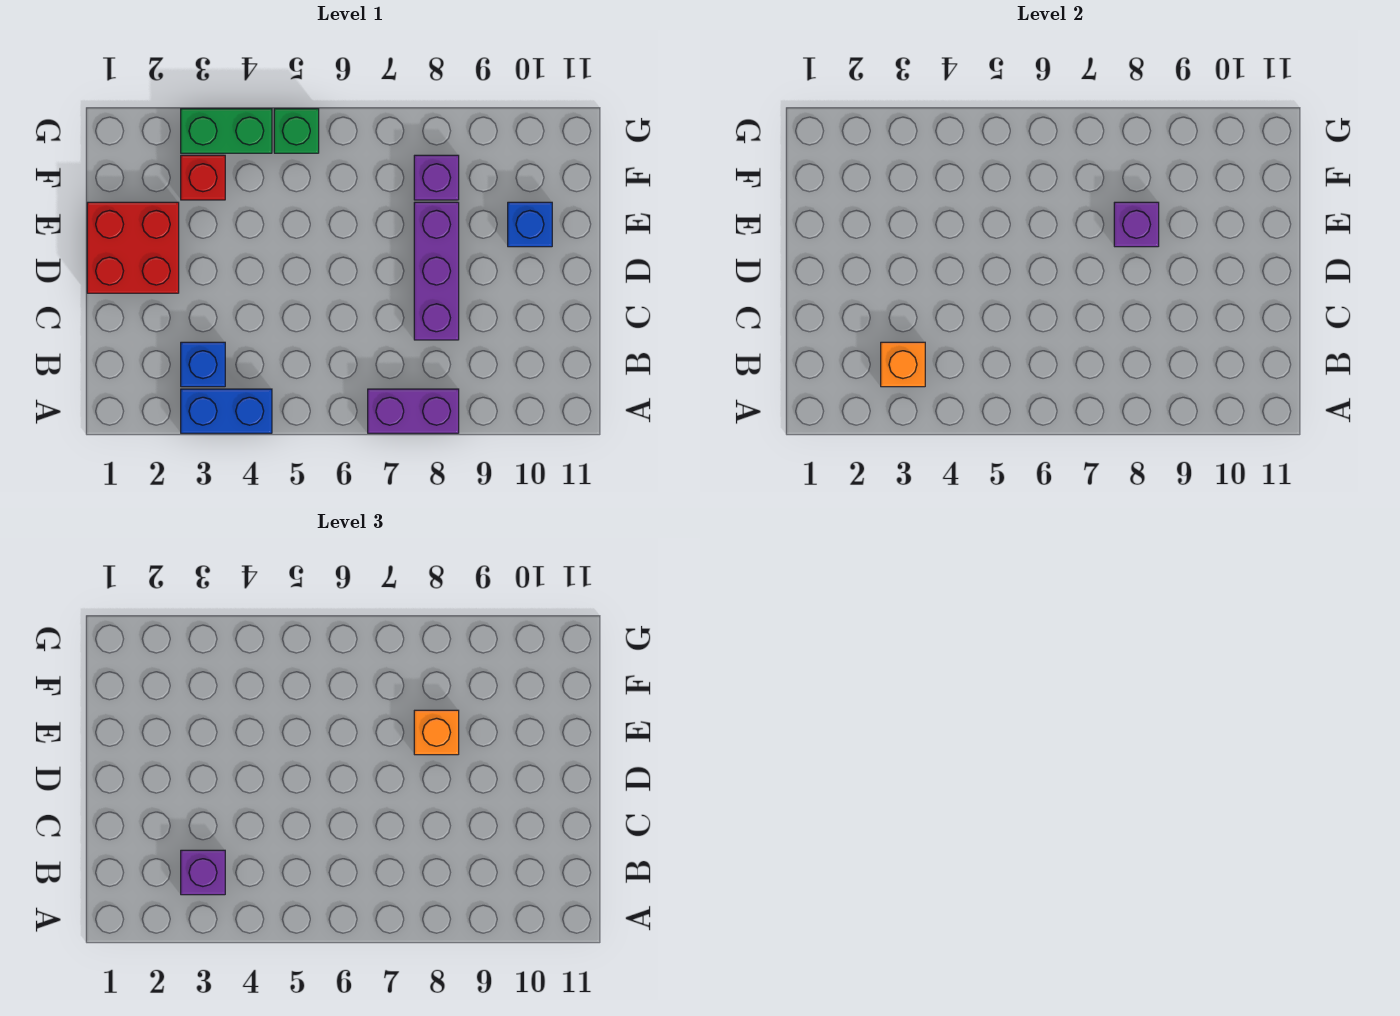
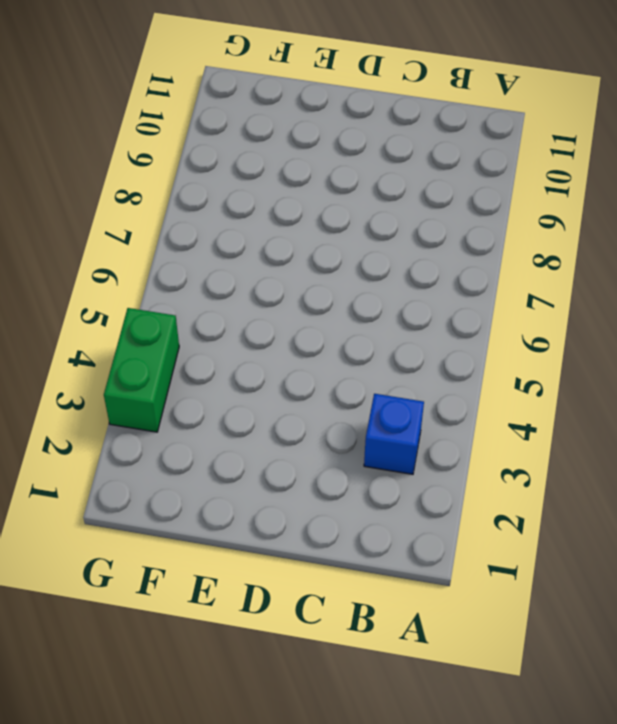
none -> blue 1x2 brick [181,389,272,433]
none -> purple 1x2 brick [368,389,459,433]
none -> purple 1x3 brick [414,202,459,340]

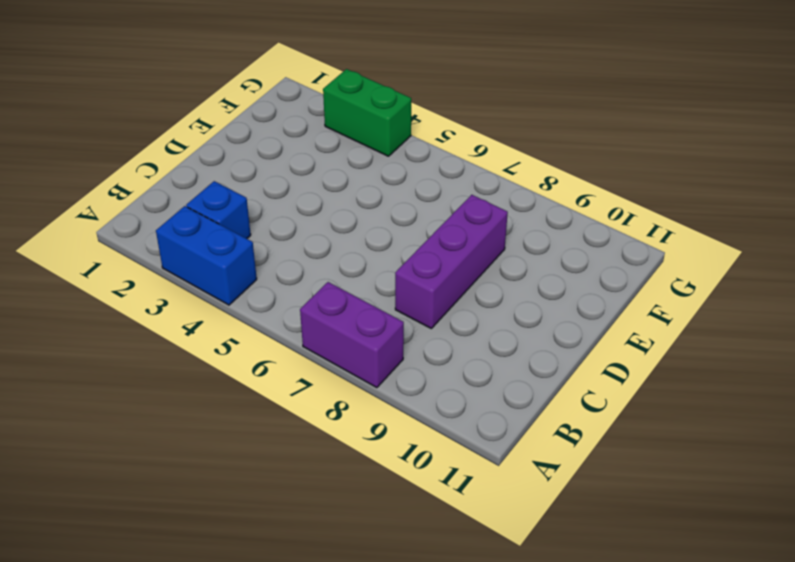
none -> red 2x2 brick [87,202,179,293]
none -> blue 1x1 brick [508,202,552,247]
none -> red 1x1 brick [181,155,225,200]

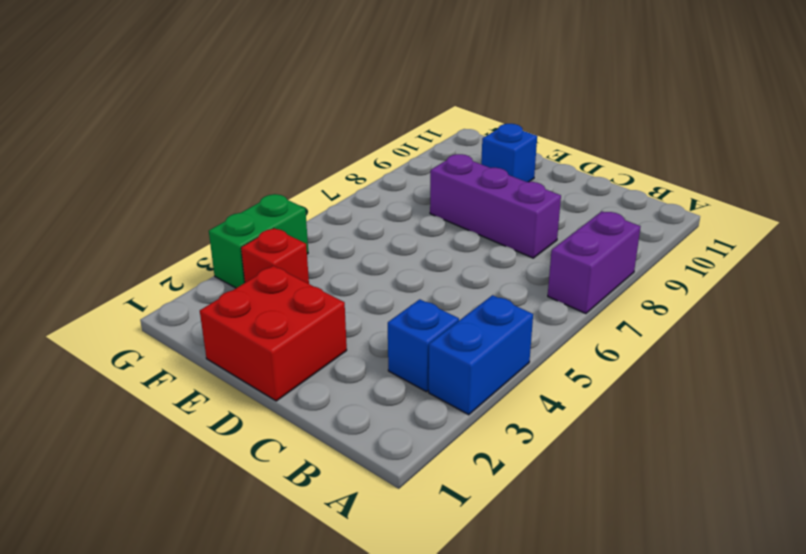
none -> purple 1x1 brick [414,155,459,200]
none -> green 1x1 brick [274,109,319,153]
none -> orange 1x1 brick [881,342,925,387]

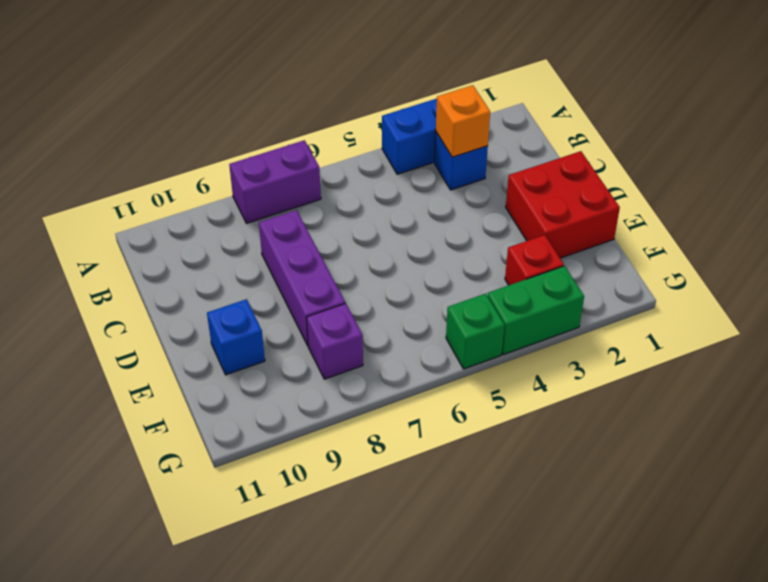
none -> purple 1x1 brick [1114,202,1159,247]
none -> purple 1x1 brick [181,850,225,895]
none -> orange 1x1 brick [414,710,459,755]

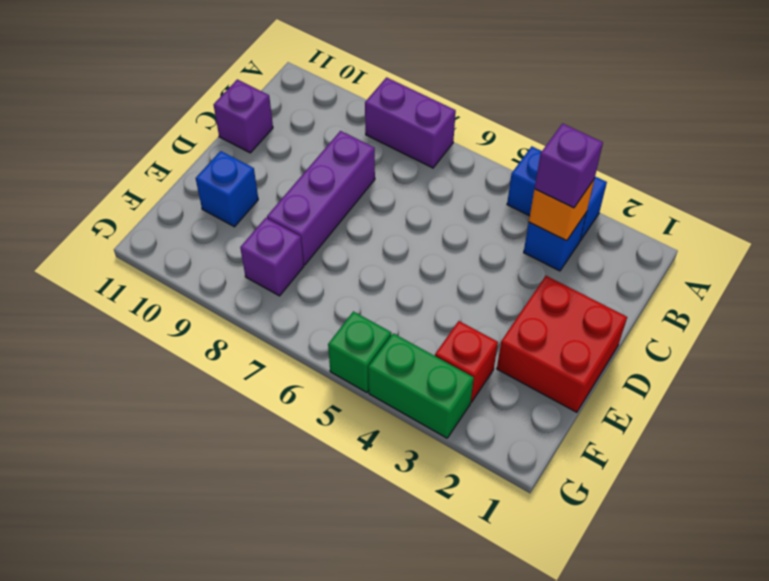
purple 1x1 brick [214,79,273,153] -> purple 1x1 brick moved to [1114,202,1159,247]
none -> orange 1x1 brick [414,710,459,755]

